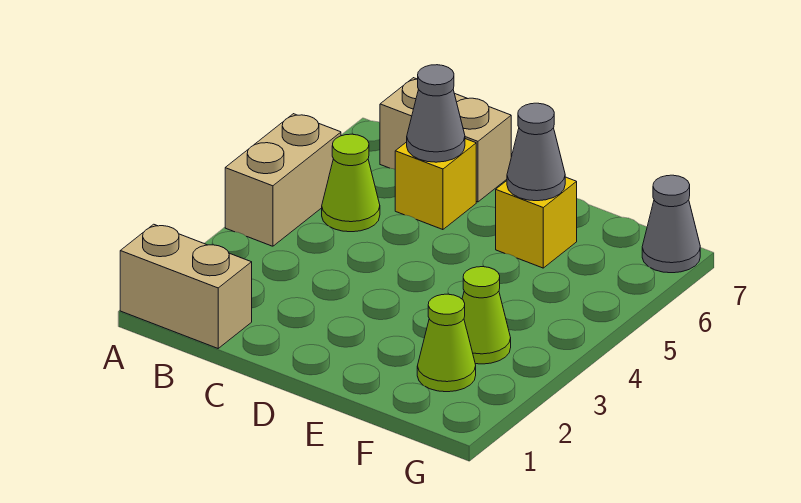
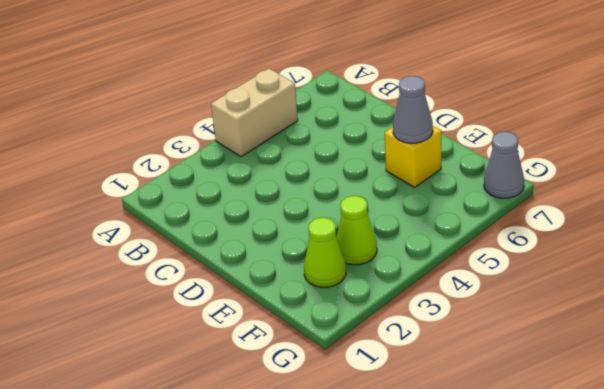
none -> tan 1x2 brick [120,224,252,348]
none -> lime 1x1 cone [322,134,380,232]

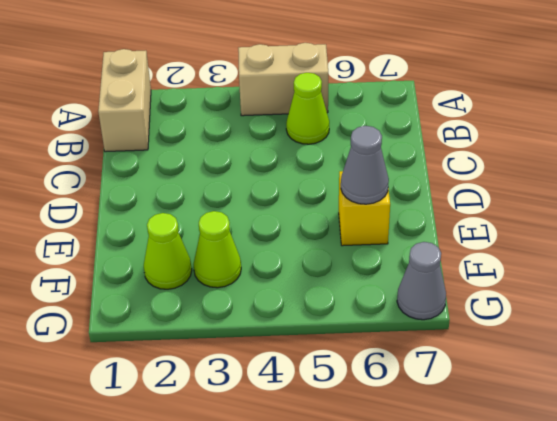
none -> tan 1x2 brick [380,78,511,202]
none -> yellow 1x1 brick [395,139,476,230]

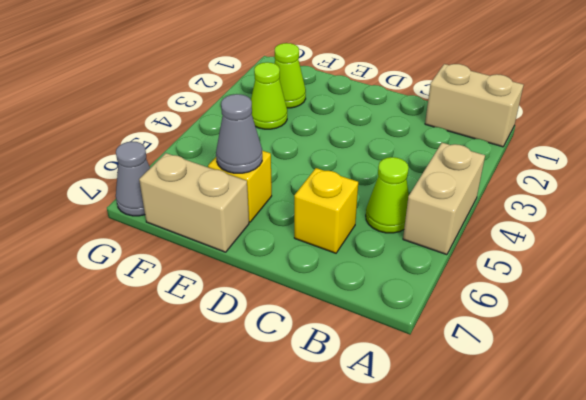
tan 1x2 brick [139,153,249,252] -> tan 1x2 brick moved to [380,78,511,202]
none -> grey 1x1 cone [407,65,465,162]

